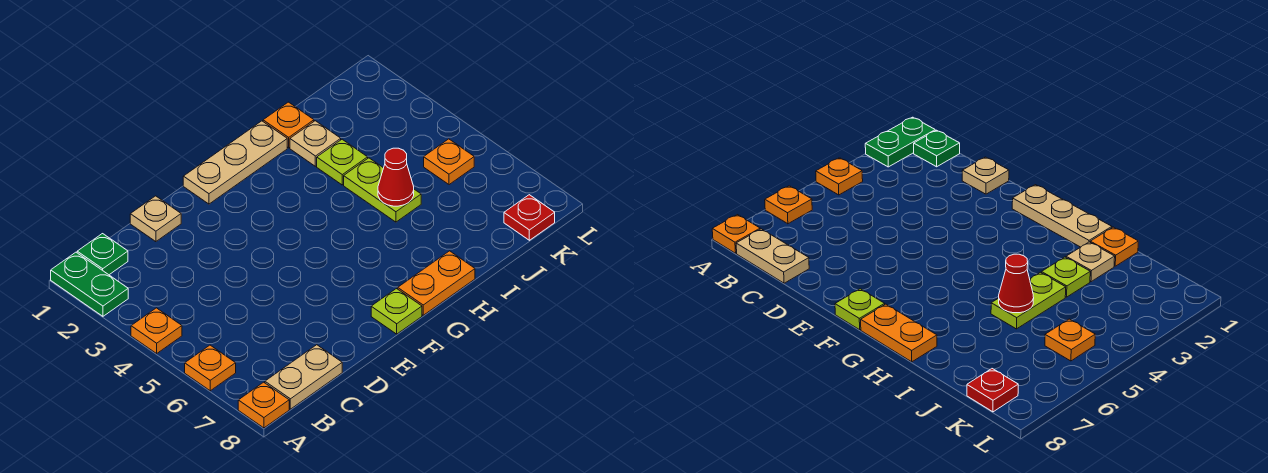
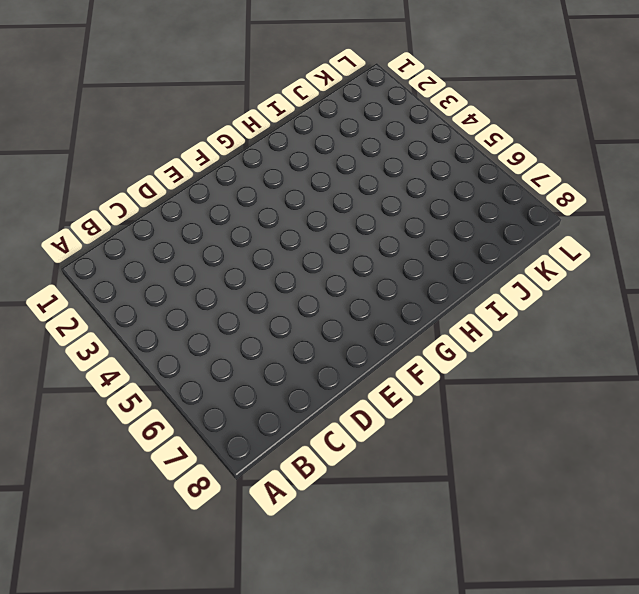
none -> green 1x2 plate [51,252,128,316]
none -> orange 1x1 plate [131,308,182,353]
none -> orange 1x1 plate [185,345,236,391]

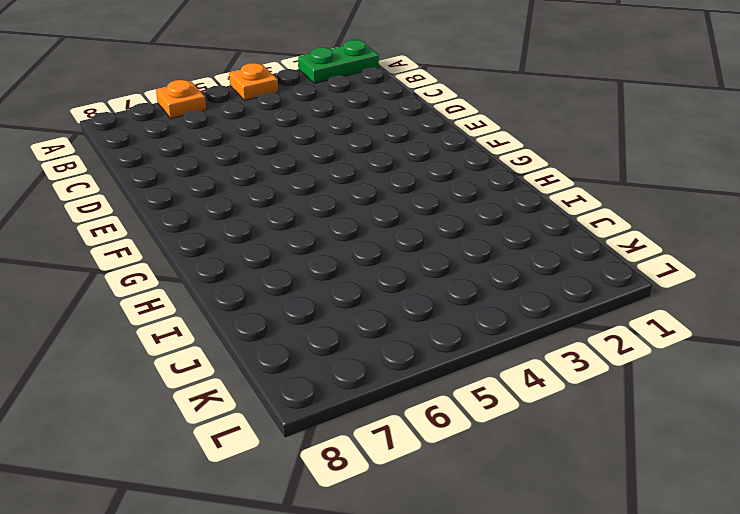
none -> orange 1x1 plate [238,382,289,428]
none -> green 1x1 plate [77,234,128,275]
none -> tan 1x2 plate [265,345,342,409]

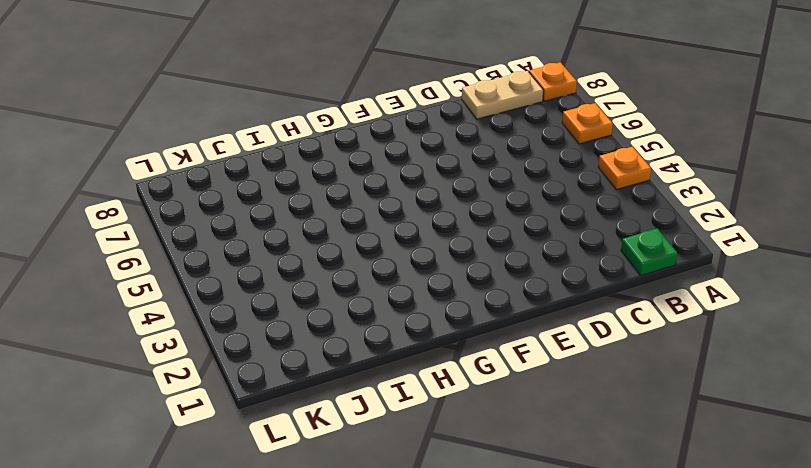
none -> green 1x2 plate [51,252,128,316]
none -> tan 1x1 plate [130,196,181,242]
none -> tan 1x3 plate [183,121,287,204]

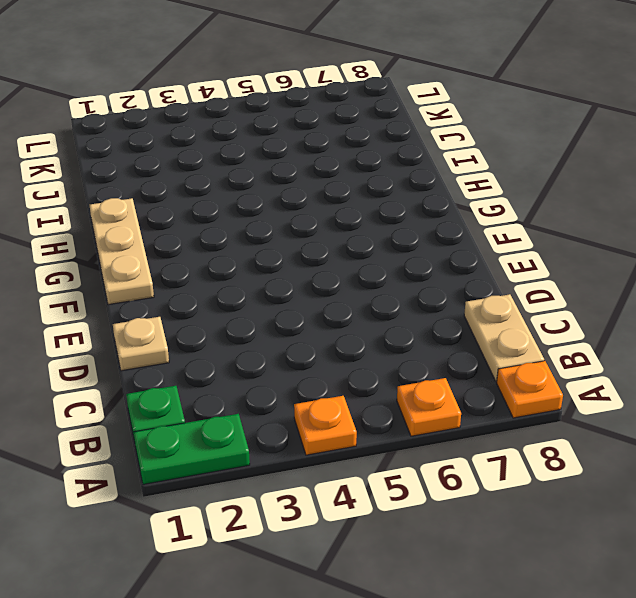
none -> lime 1x1 plate [371,289,422,334]
none -> orange 1x2 plate [398,251,475,315]
none -> orange 1x1 plate [263,102,314,148]

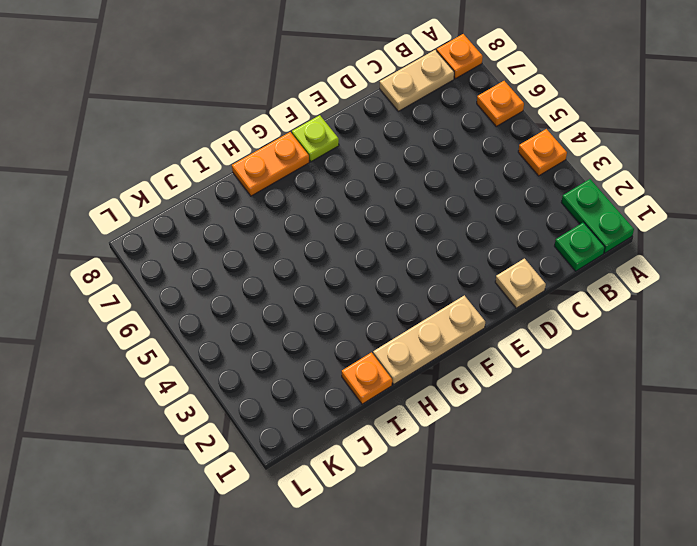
none -> tan 1x1 plate [290,121,341,166]
none -> lime 1x1 plate [317,139,368,185]
none -> lime 1x2 plate [344,158,421,222]

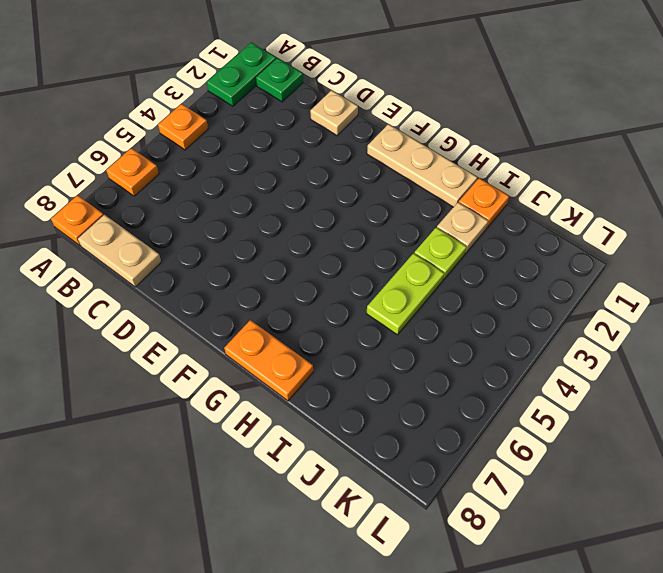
none -> lime 1x1 plate [371,289,422,334]
none -> orange 1x1 plate [424,139,474,185]
none -> red 1x1 plate [504,195,555,240]

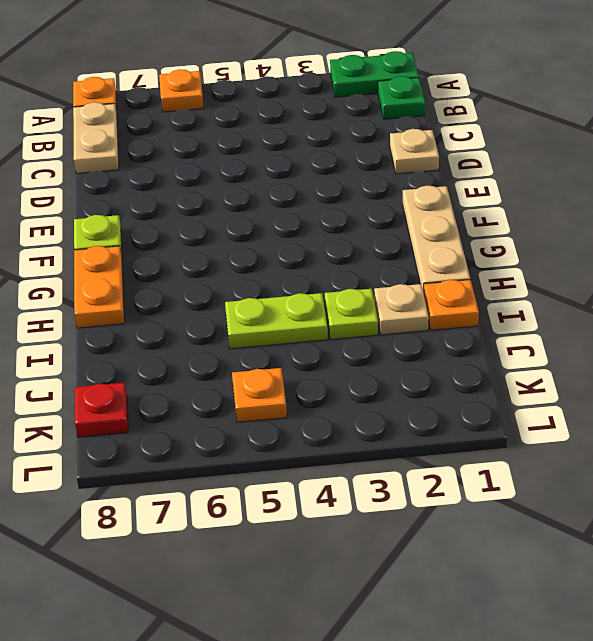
none -> orange 1x1 plate [131,308,182,353]
none -> red 1x1 cone [378,148,414,206]

